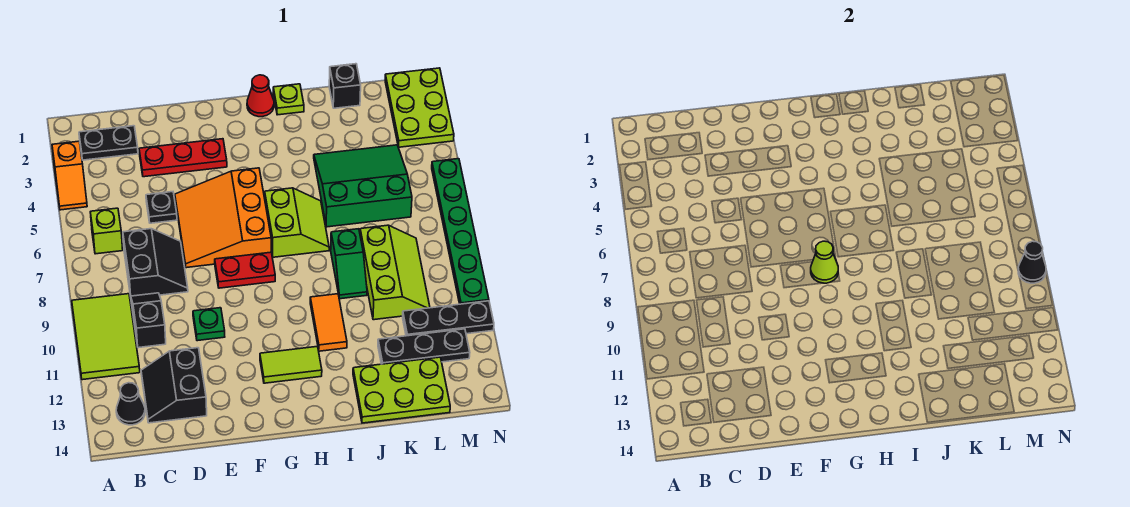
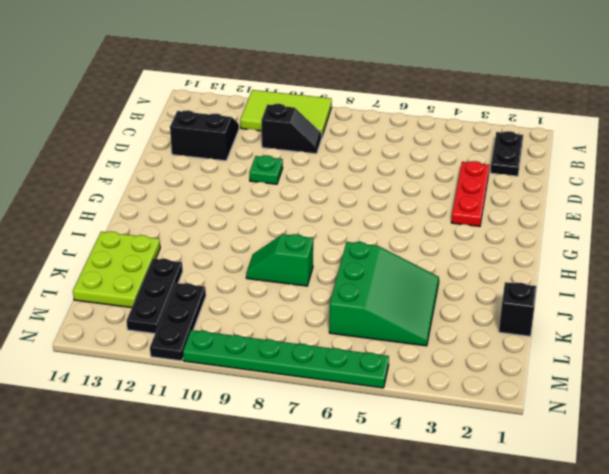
none -> orange 1x2 slope [52,141,87,210]
none -> lime 1x1 brick [90,208,123,254]
none -> black 1x1 cone [116,383,145,425]

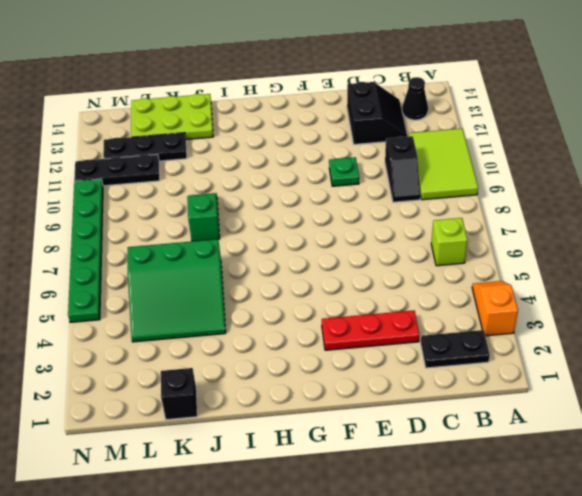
none -> black 2x2 slope [123,229,188,296]
none -> black 1x1 plate [146,192,177,223]
none -> orange 3x3 slope [175,168,271,268]

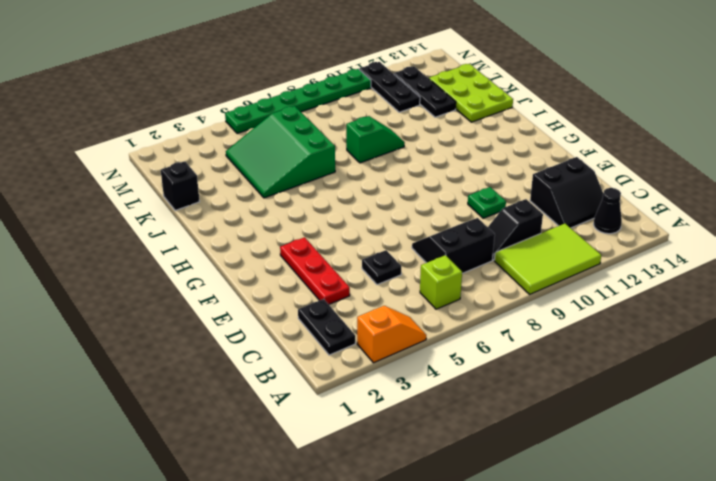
none -> orange 3x3 slope [175,168,271,268]
none -> red 1x2 plate [215,252,275,288]
none -> lime 1x2 tile [260,347,322,383]

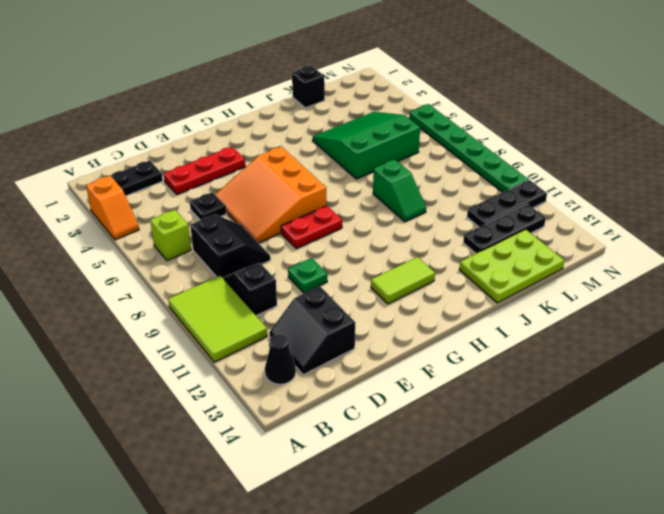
none -> red 1x1 cone [247,75,274,117]
none -> lime 2x2 slope [265,188,329,257]
none -> lime 1x1 plate [273,84,304,115]

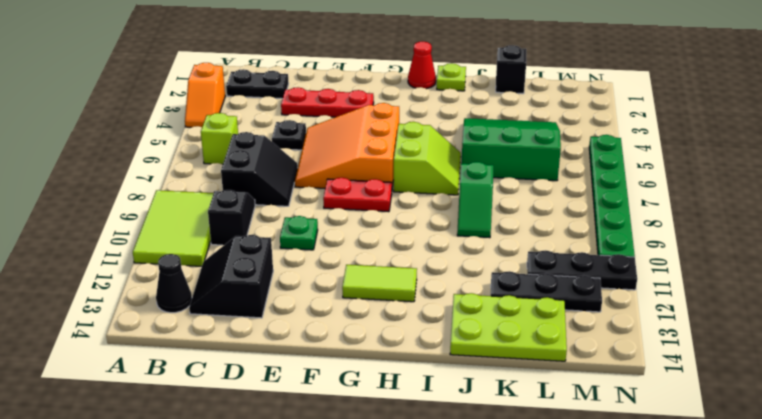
none -> orange 1x2 tile [310,294,347,351]
none -> lime 2x3 slope [360,225,430,320]
none -> lime 2x3 plate [385,68,454,147]

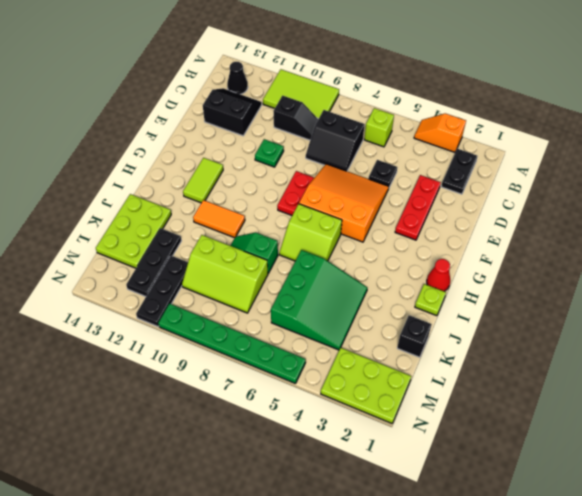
none -> lime 1x1 cone [811,241,838,283]
none -> black 1x1 cone [1018,241,1046,283]

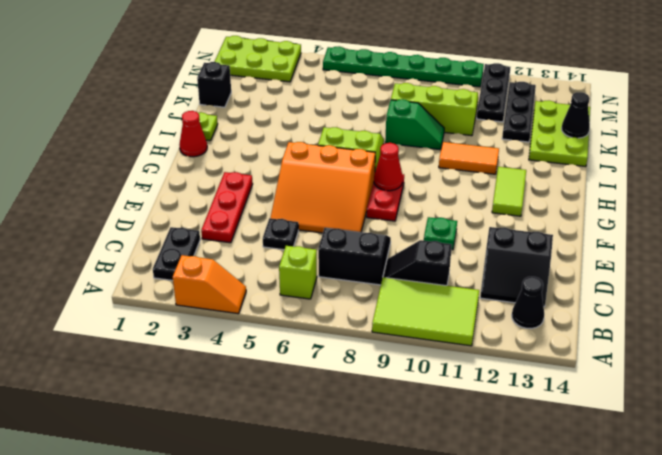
red 1x1 cone [374,143,403,191] -> lime 1x1 cone [811,241,838,283]
black 1x1 cone [562,92,590,138] -> black 1x1 cone moved to [1018,241,1046,283]
none -> green 3x3 slope [314,145,412,227]

